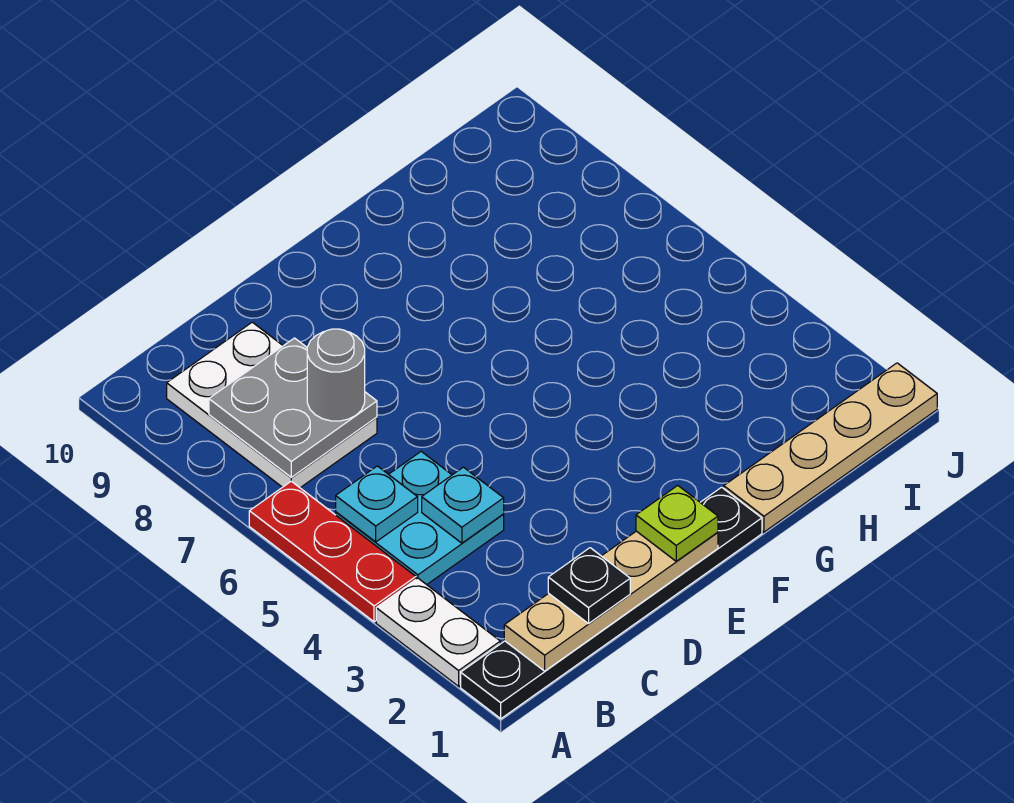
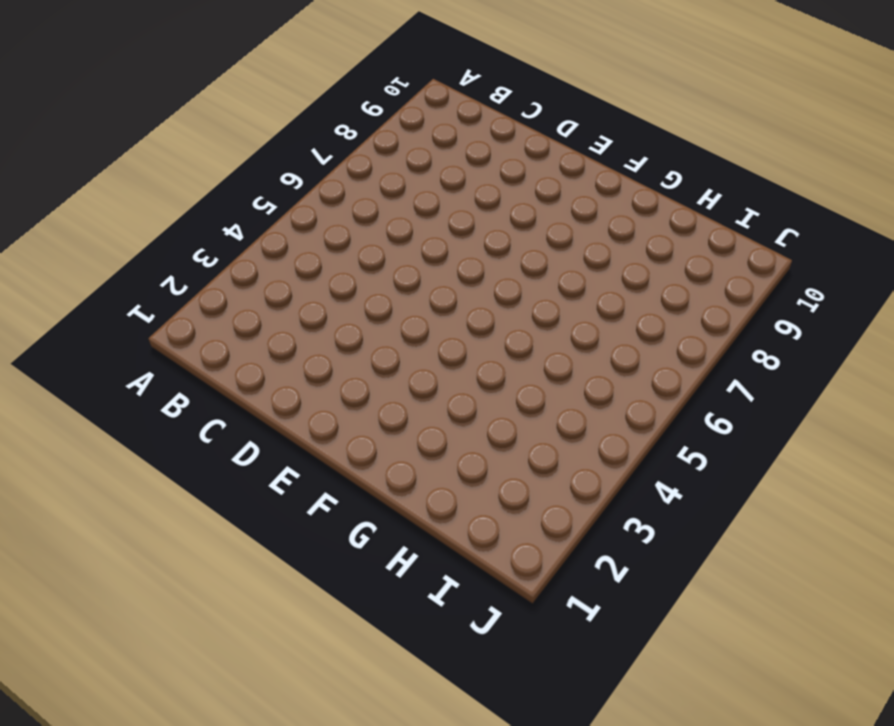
none -> black 1x6 plate [461,487,762,719]
none -> white 1x2 plate [376,578,500,686]
none -> red 1x3 plate [249,481,416,622]

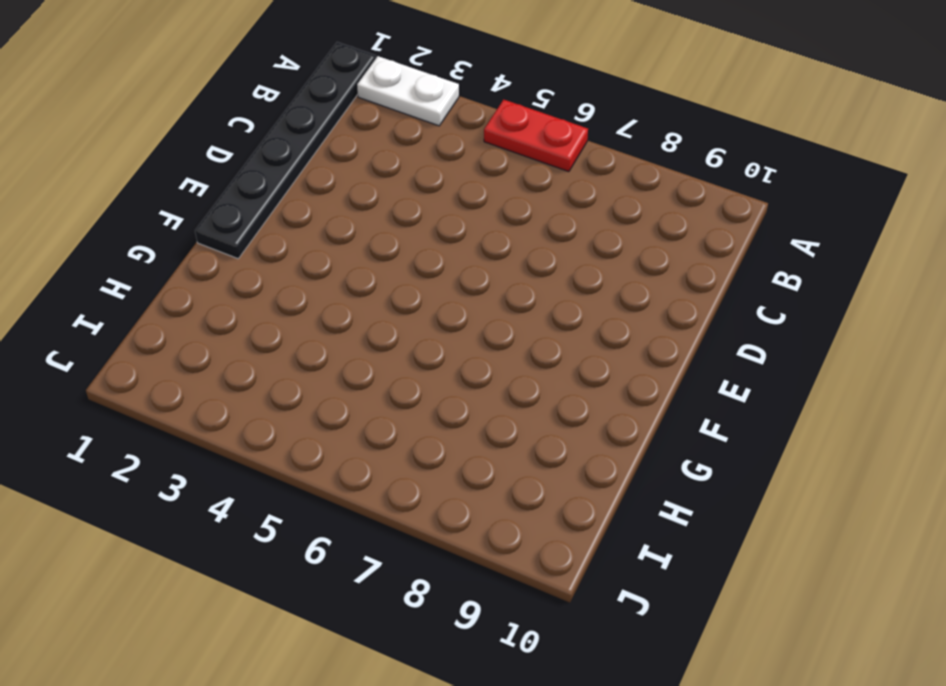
red 1x2 plate [484,100,588,172] -> red 1x3 plate [249,481,416,622]
none -> cyan 2x2 plate [336,452,504,585]
none -> white 2x3 plate [167,322,377,488]
none -> tan 1x4 plate [724,363,937,532]

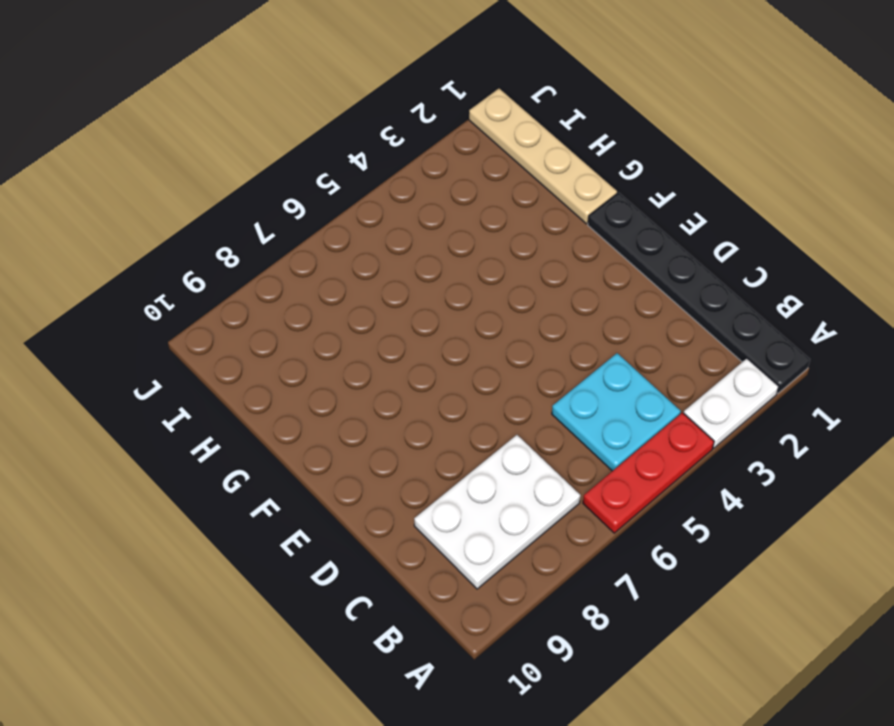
none -> tan 1x4 plate [504,531,718,671]
none -> cyan 1x1 plate [336,466,418,542]
none -> grey 2x2 plate [209,338,377,477]

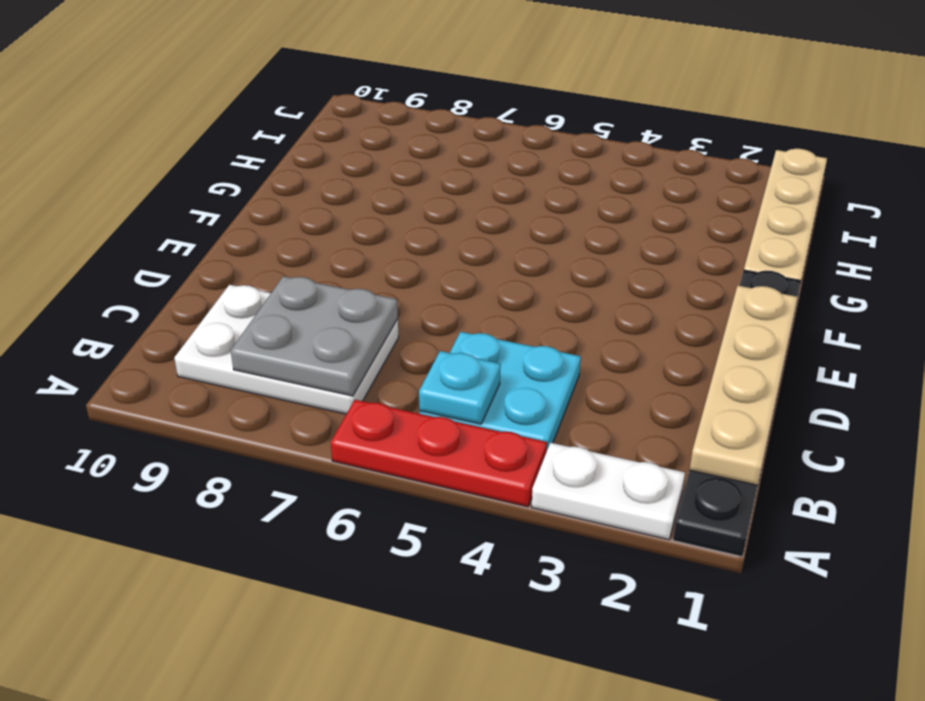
none -> cyan 1x1 plate [422,467,504,543]
none -> black 1x1 plate [548,548,630,624]
none -> grey 1x1 round brick [307,329,365,421]

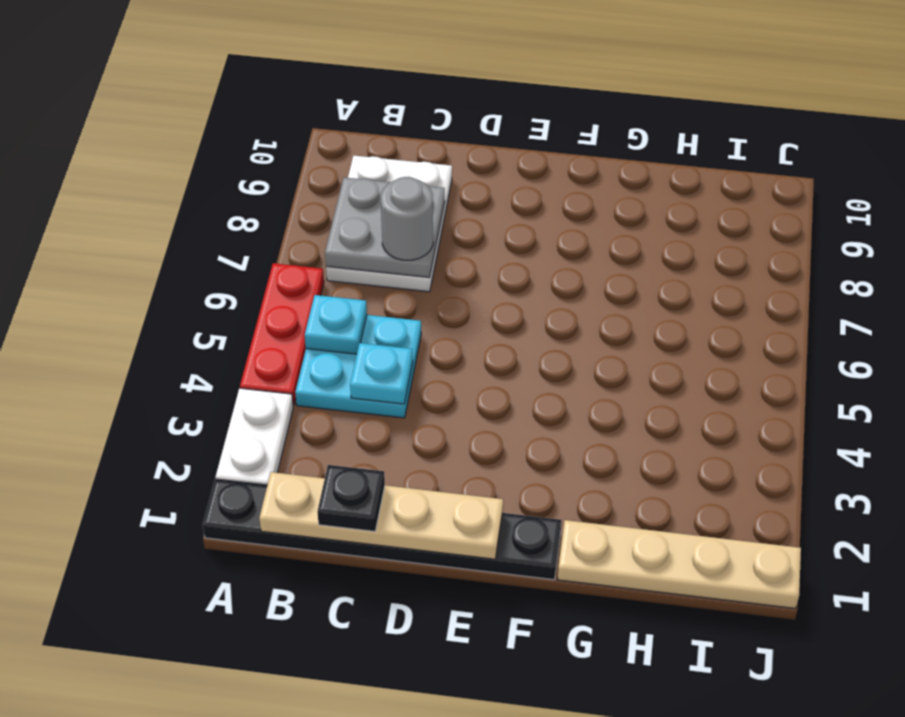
none -> lime 1x1 plate [636,485,718,561]

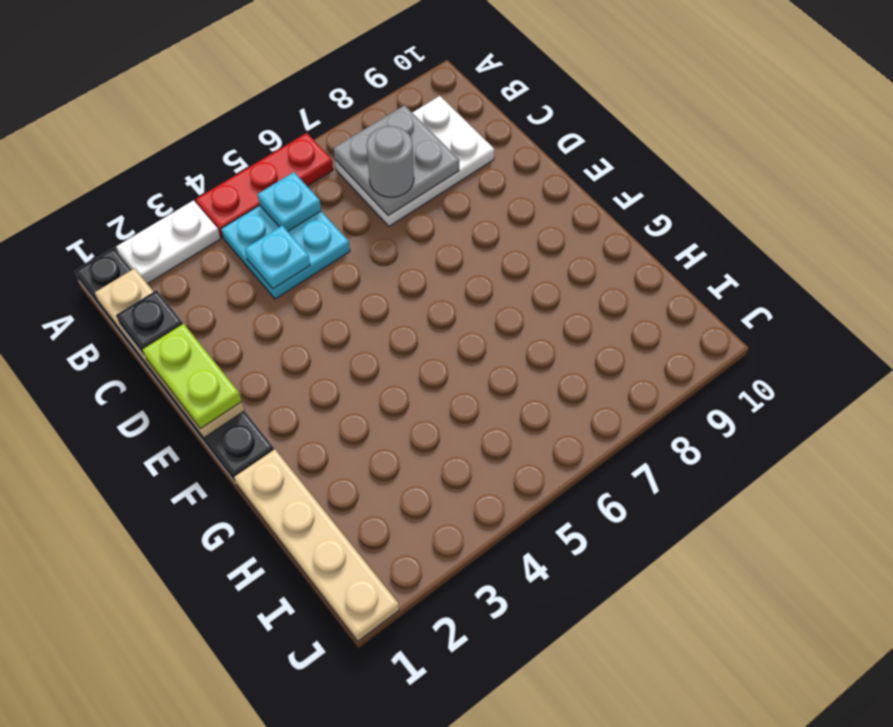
lime 1x2 plate [143,324,242,429] -> lime 1x1 plate [636,485,718,561]

